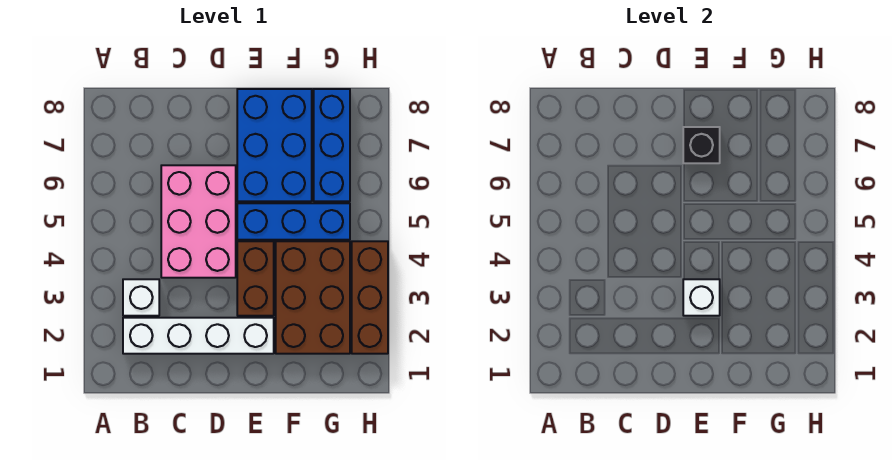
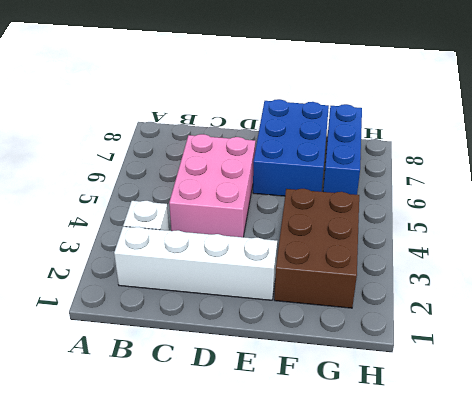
none -> brown 1x2 brick [237,241,274,316]
none -> blue 1x3 brick [237,203,350,240]

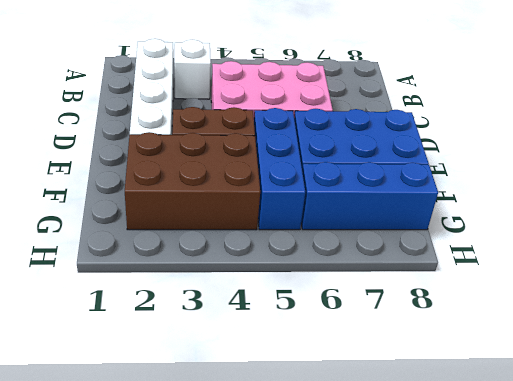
none -> brown 1x3 brick [352,241,388,354]
none -> white 1x1 brick [683,279,720,316]

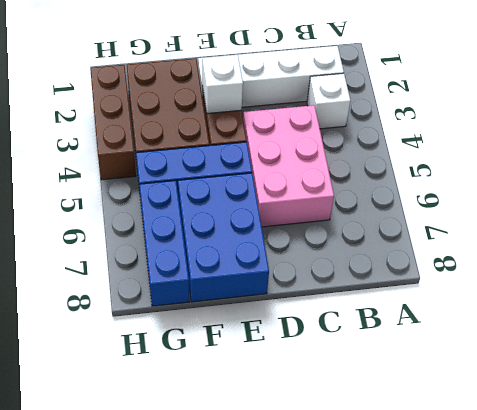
none -> black 1x1 brick [683,127,720,163]

